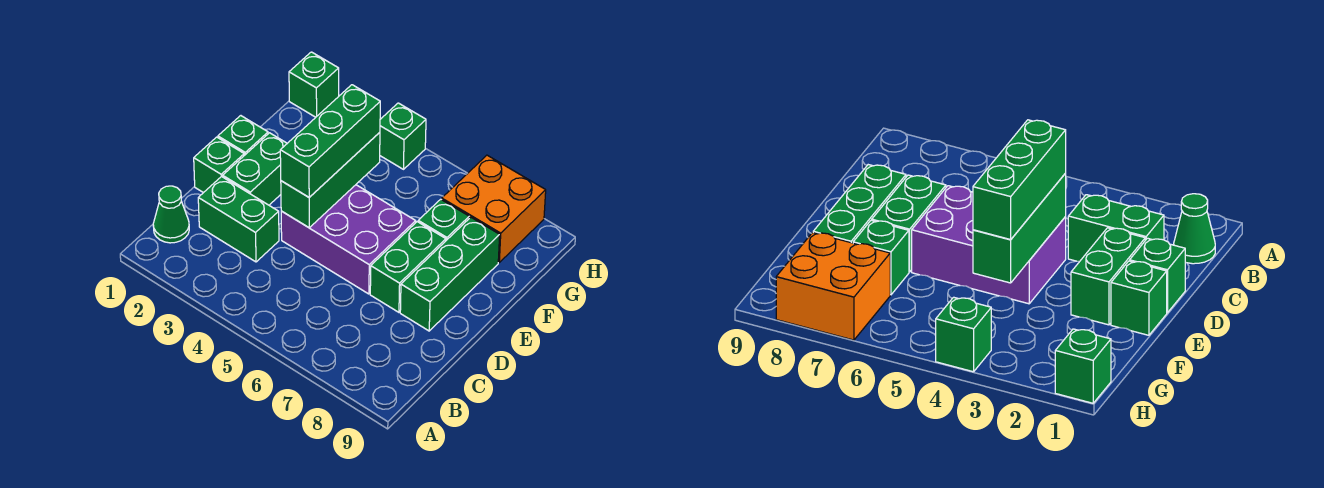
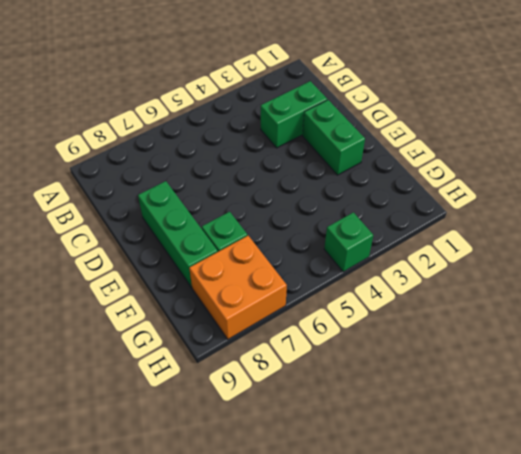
none -> green 1x1 cone [153,186,189,243]
none -> green 1x1 brick [194,137,244,193]
none -> purple 2x3 brick [281,185,416,294]

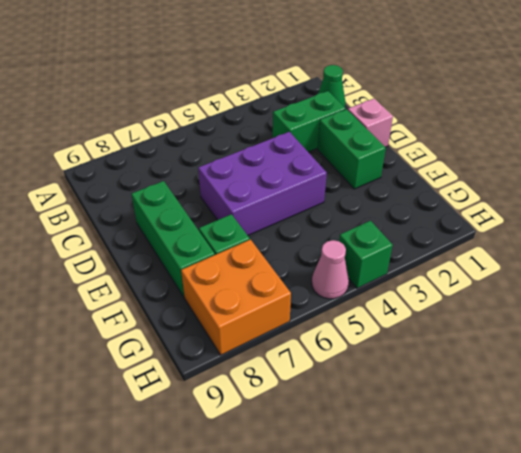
pink 1x1 brick [348,99,393,147] -> green 1x1 brick [194,137,244,193]
pink 1x1 cone [312,240,349,299] -> none
none -> green 1x2 brick [370,222,446,312]
none -> green 1x1 brick [218,116,268,155]
none -> green 1x1 brick [289,52,339,117]

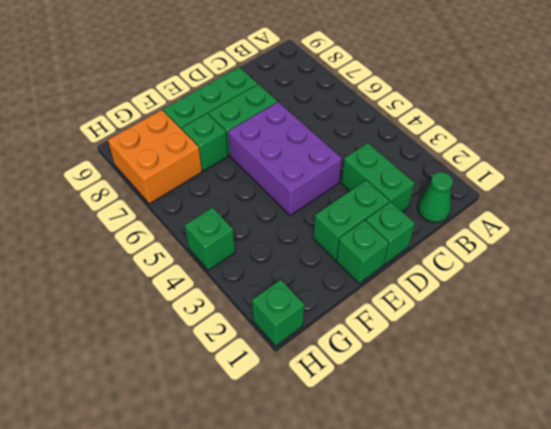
none -> green 1x3 brick [281,132,380,228]
none -> green 1x3 brick [280,85,380,197]

